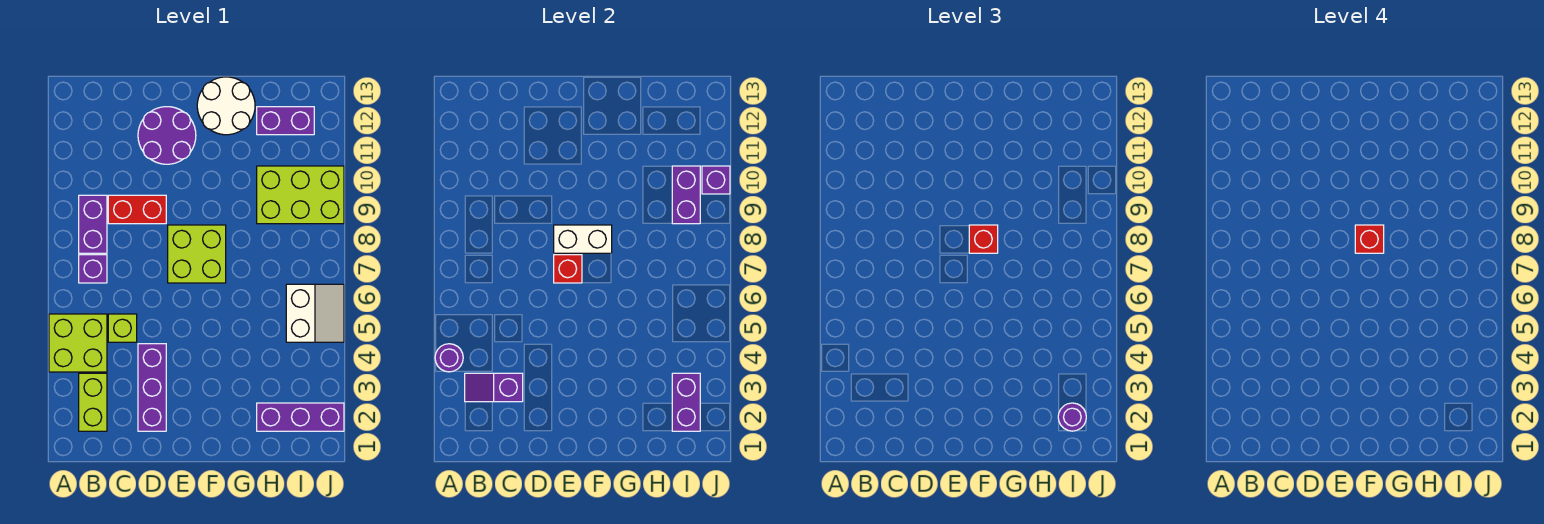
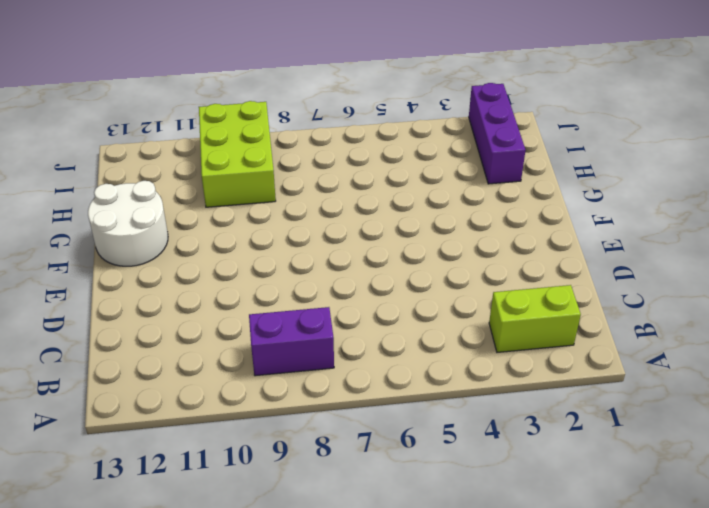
none -> lime 2x2 brick [49,314,107,372]
none -> purple 1x1 brick [79,255,107,283]
none -> lime 1x1 brick [108,314,137,342]

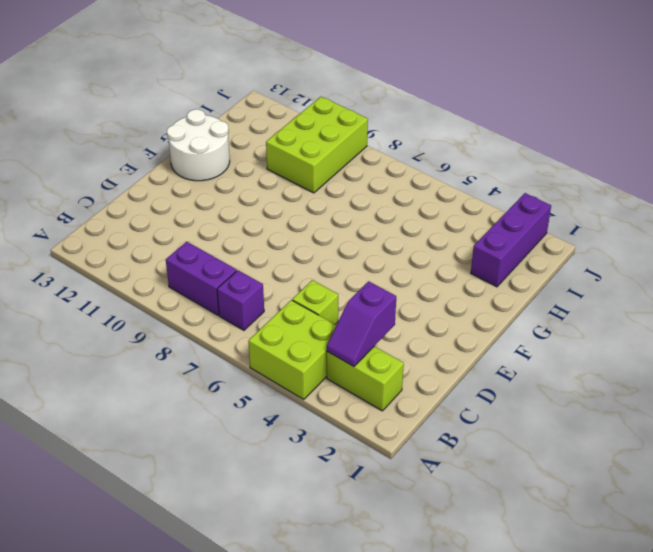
none -> red 1x2 brick [108,195,166,224]
none -> purple 1x3 brick [138,344,166,431]
none -> purple 2x2 round brick [138,107,196,164]

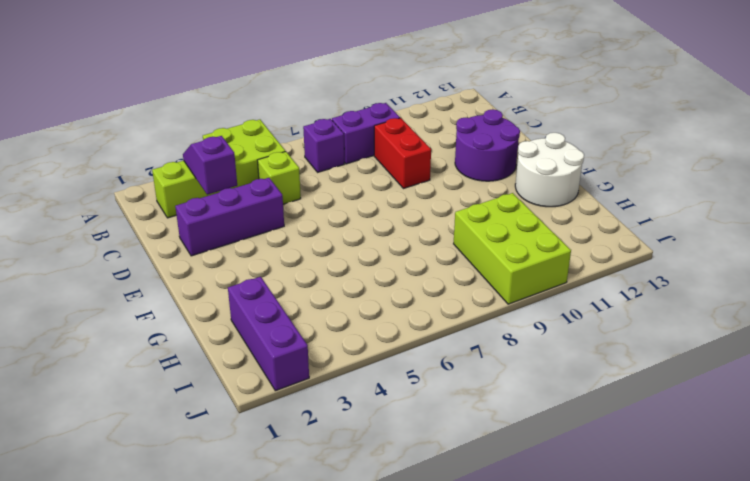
none -> lime 2x2 brick [168,225,226,283]
none -> purple 1x2 brick [257,107,314,135]
none -> white 2x2 slope [286,284,344,342]

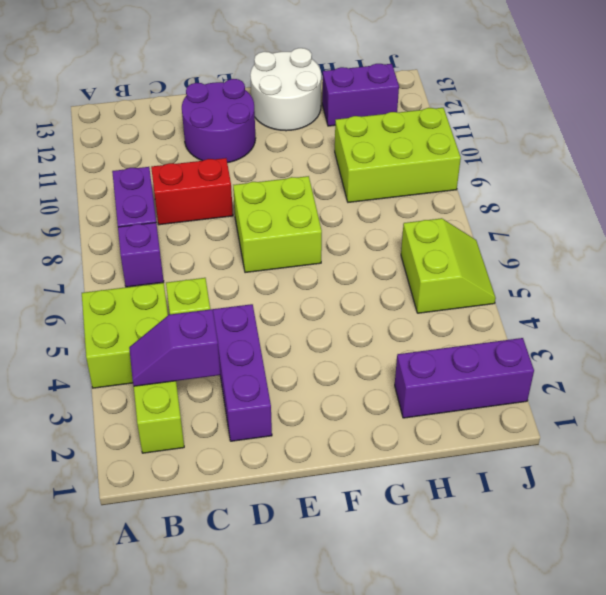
lime 2x2 slope [401,218,496,313] -> white 2x2 slope [286,284,344,342]
none -> purple 1x1 round brick [435,344,463,372]
none -> red 1x1 brick [554,255,582,283]
none -> white 1x2 brick [554,225,612,253]

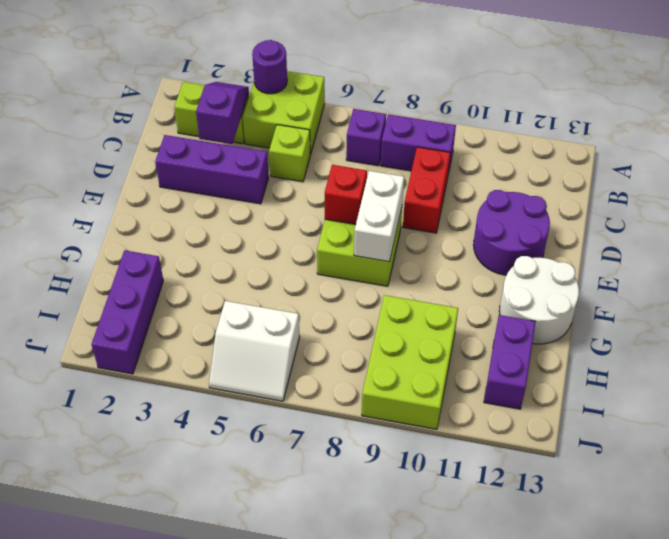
none -> purple 1x2 brick [672,373,700,431]
none -> purple 1x2 brick [672,166,700,224]
none -> purple 1x1 brick [702,166,730,194]

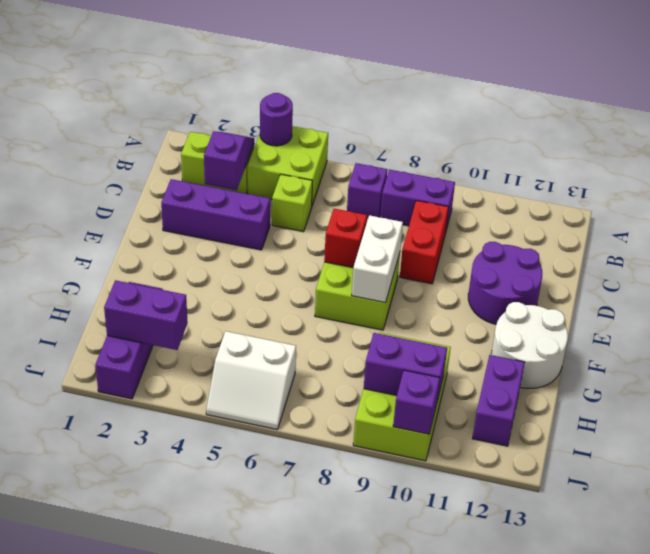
none -> red 1x1 brick [969,225,998,253]
none -> purple 1x1 round brick [1058,403,1086,431]
none -> red 1x1 brick [1355,225,1384,253]

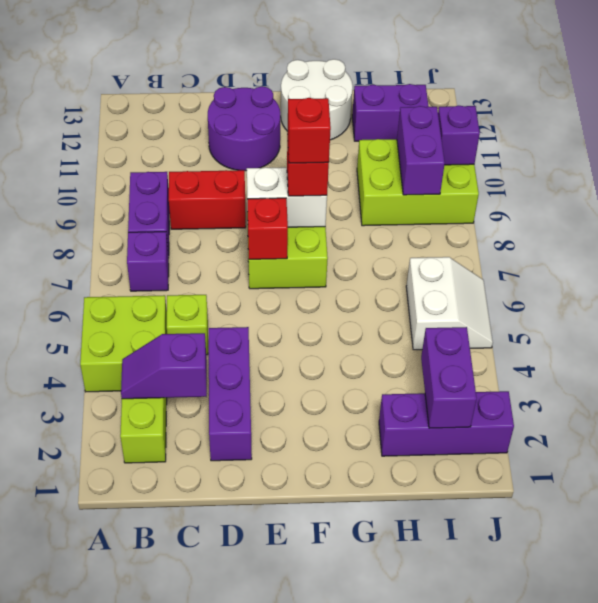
none -> purple 1x1 round brick [435,344,463,372]
none -> purple 1x1 round brick [1058,403,1086,431]

